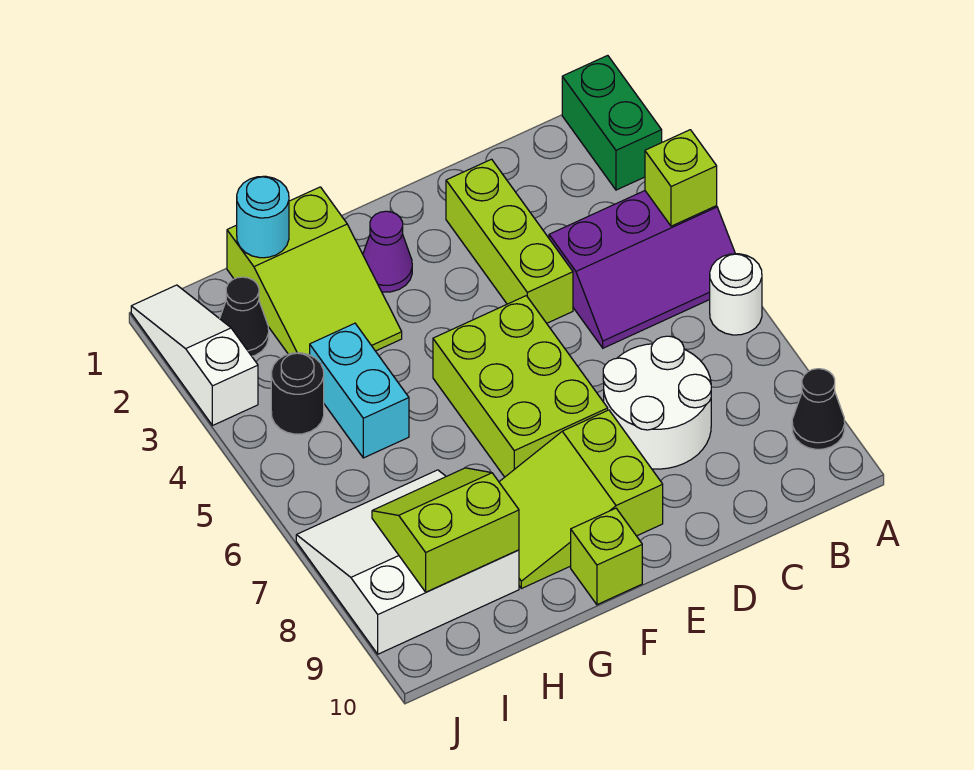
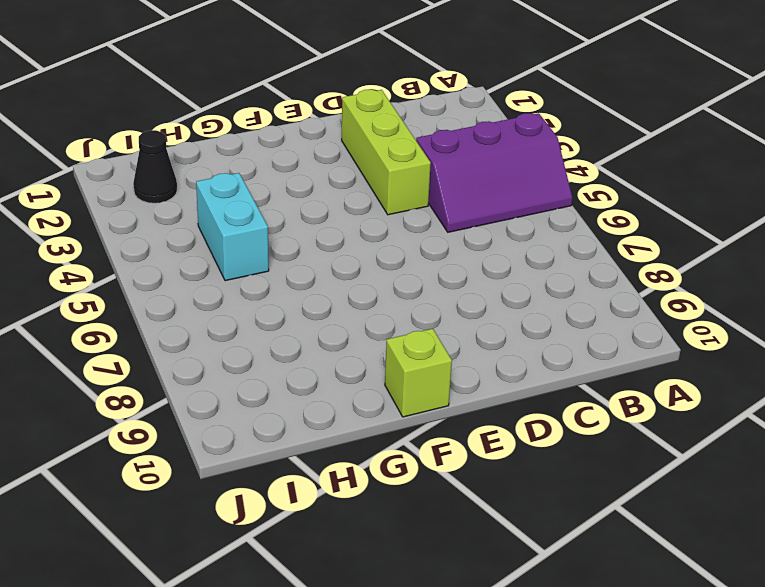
none -> green 1x2 brick [562,55,662,190]
none -> white 1x1 round brick [710,254,762,335]
none -> black 1x1 cone [792,369,845,449]

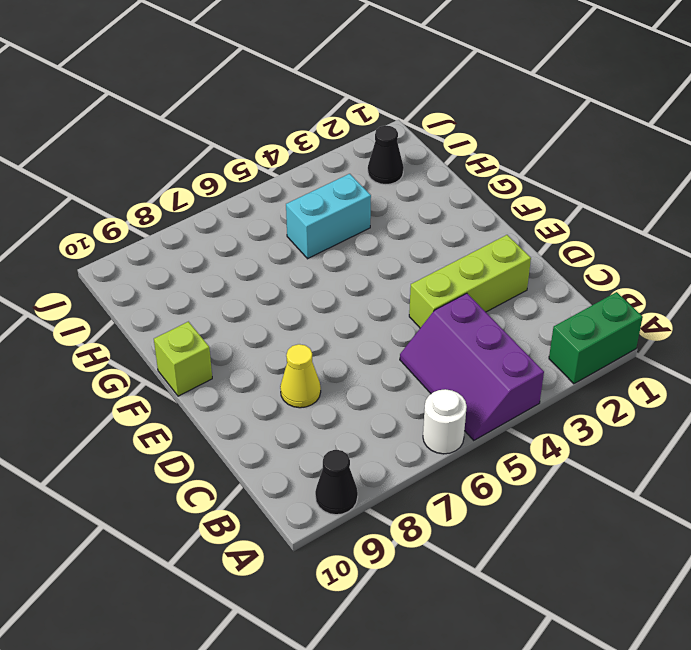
yellow 1x1 cone [280,344,321,408] -> white 2x2 round brick [603,336,711,469]
none -> lime 2x3 brick [433,296,608,477]
none -> lime 2x3 slope [499,410,663,589]
none -> purple 1x1 cone [363,211,412,292]

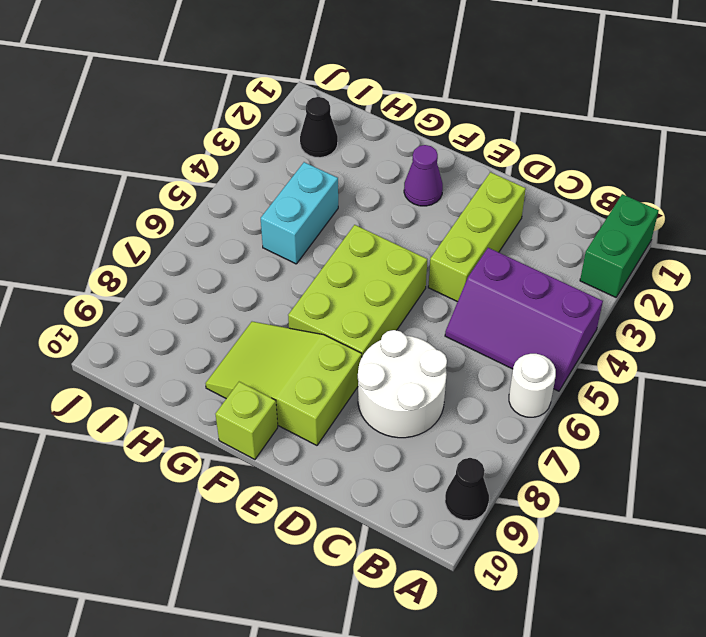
none -> lime 2x3 slope [227,187,402,355]
none -> white 3x3 slope [296,470,519,654]
none -> black 1x1 round brick [271,353,324,434]

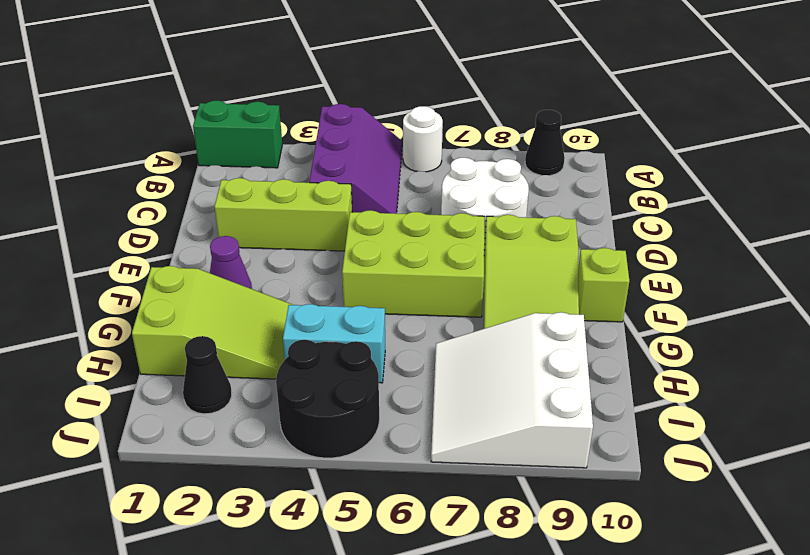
black 2x2 round brick [276,340,379,458] -> black 1x1 round brick [271,353,324,434]
none -> white 1x3 slope [131,285,258,426]
none -> lime 1x1 brick [645,130,717,226]
none -> cyan 1x1 round brick [237,176,289,258]

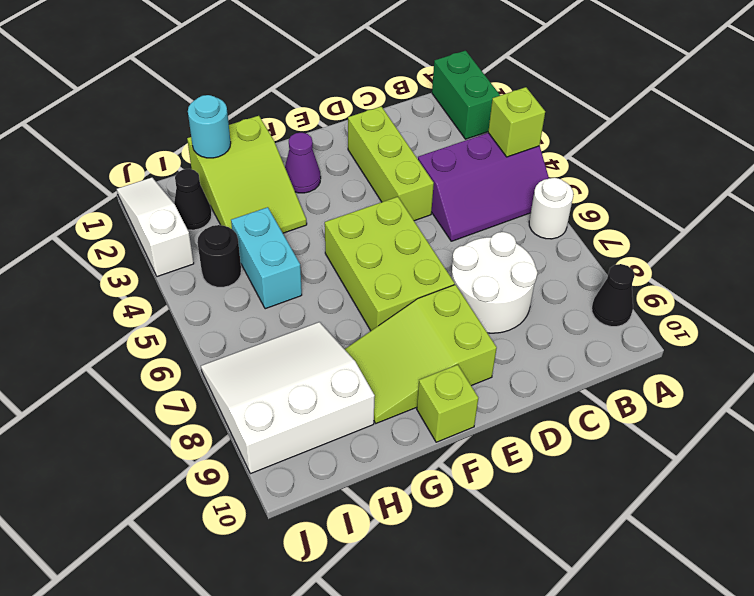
none -> lime 2x2 slope [372,468,519,592]

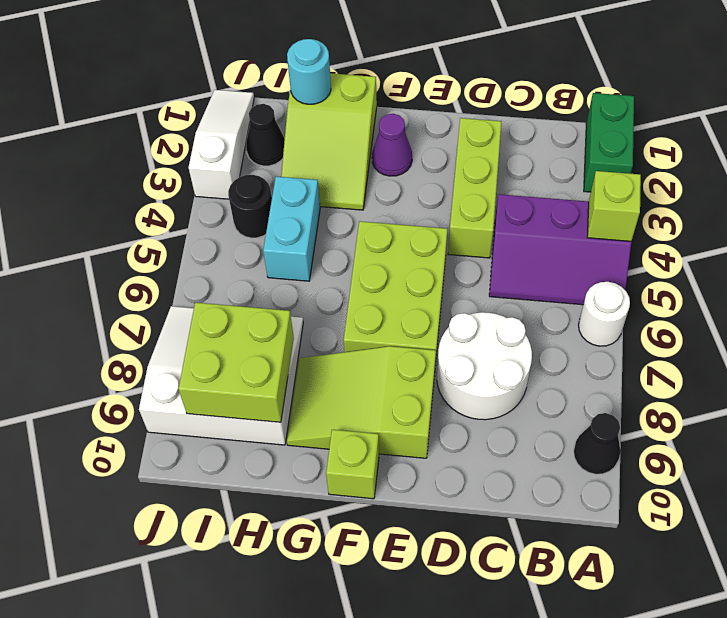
lime 2x2 brick [179,302,294,422] -> lime 2x2 slope [372,468,519,592]

